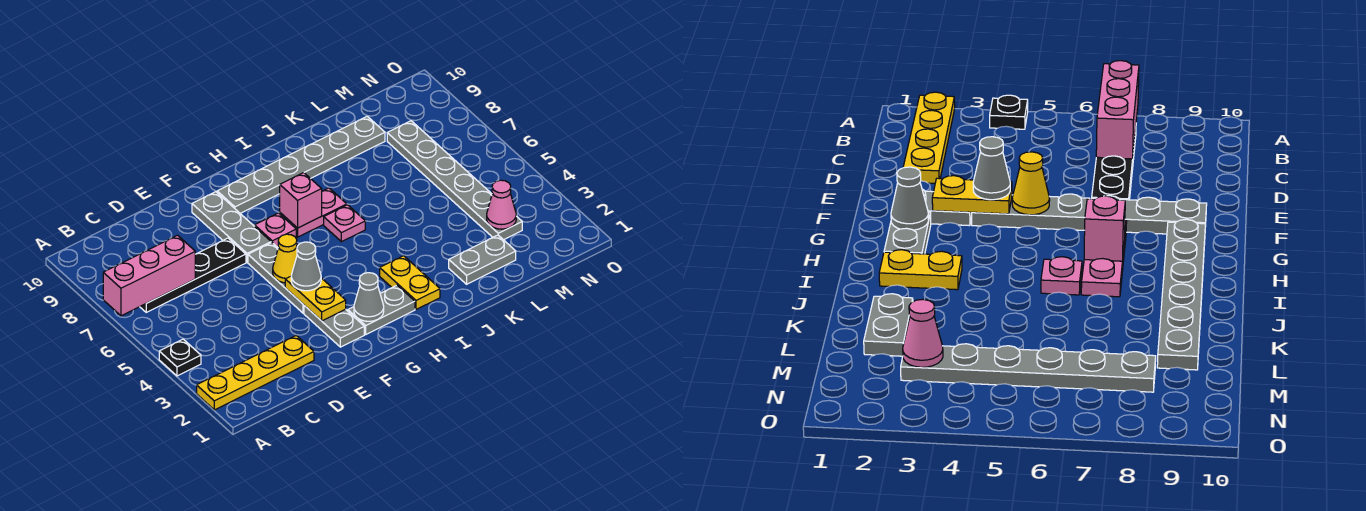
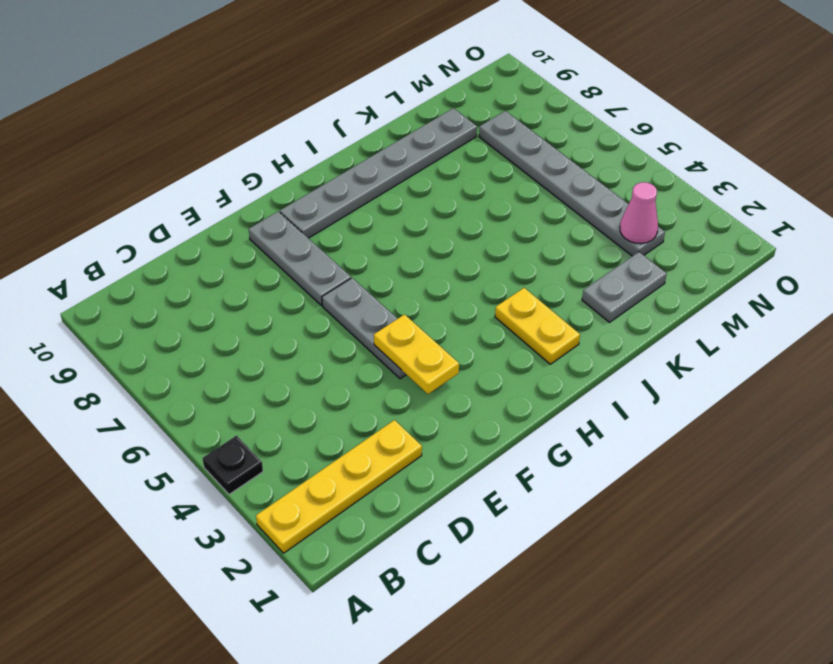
none -> black 1x4 plate [140,238,246,312]
none -> grey 1x2 plate [304,305,364,347]
none -> grey 1x2 plate [348,285,415,334]

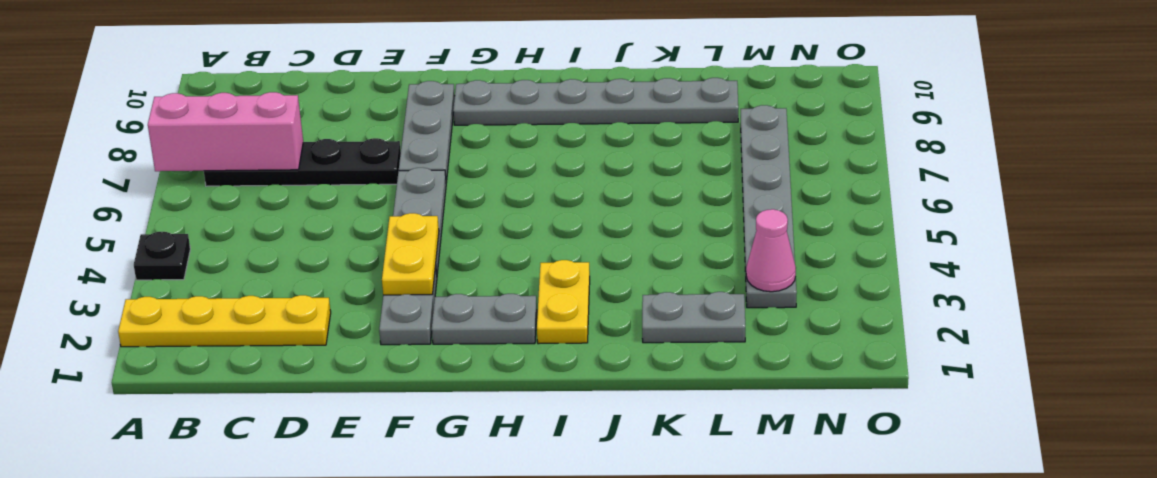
none -> pink 1x1 plate [255,213,296,247]
none -> pink 1x2 plate [280,188,347,237]
none -> pink 1x1 plate [324,205,365,242]

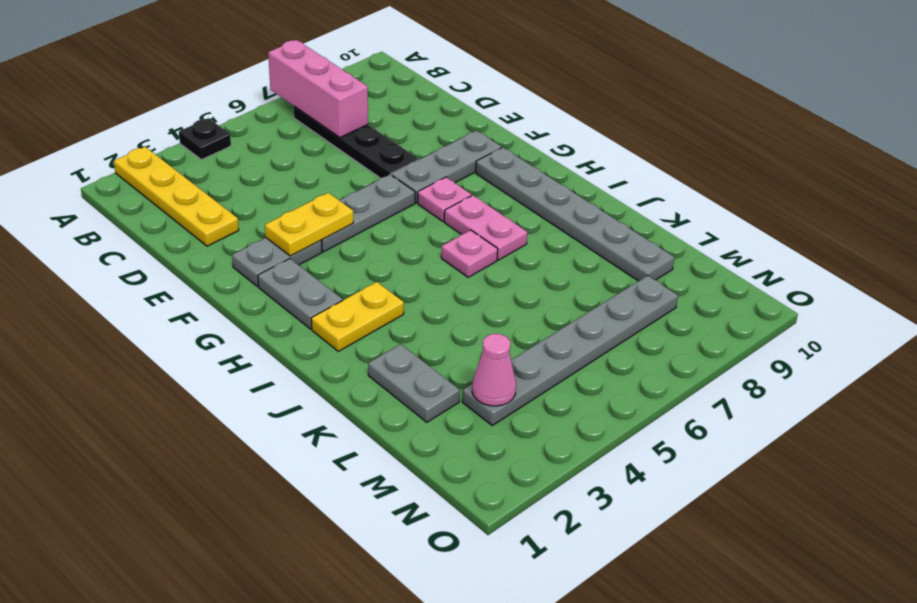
none -> yellow 1x1 cone [273,234,297,283]
none -> grey 1x1 cone [354,273,384,321]
none -> pink 1x1 brick [280,173,322,228]

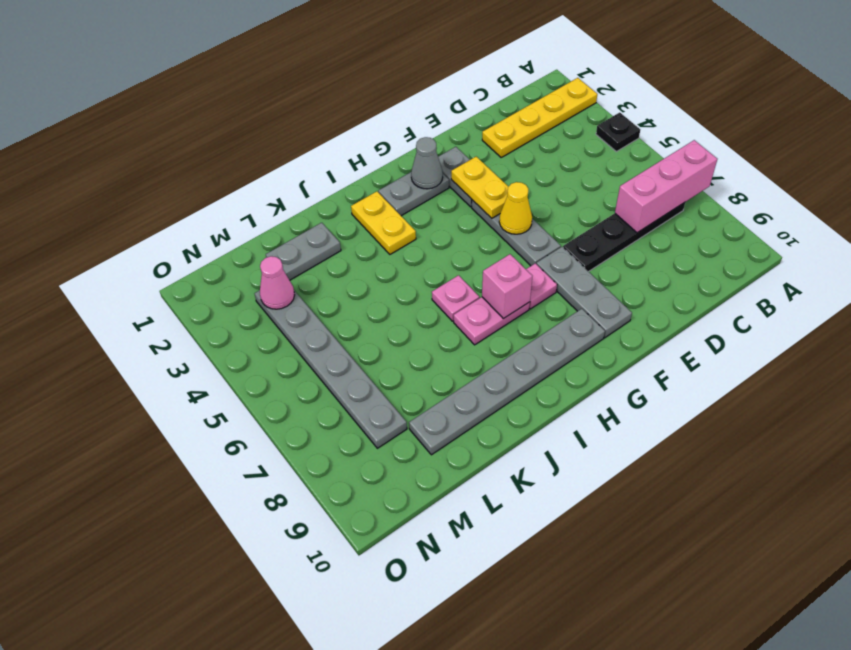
none -> grey 1x1 cone [291,242,321,291]

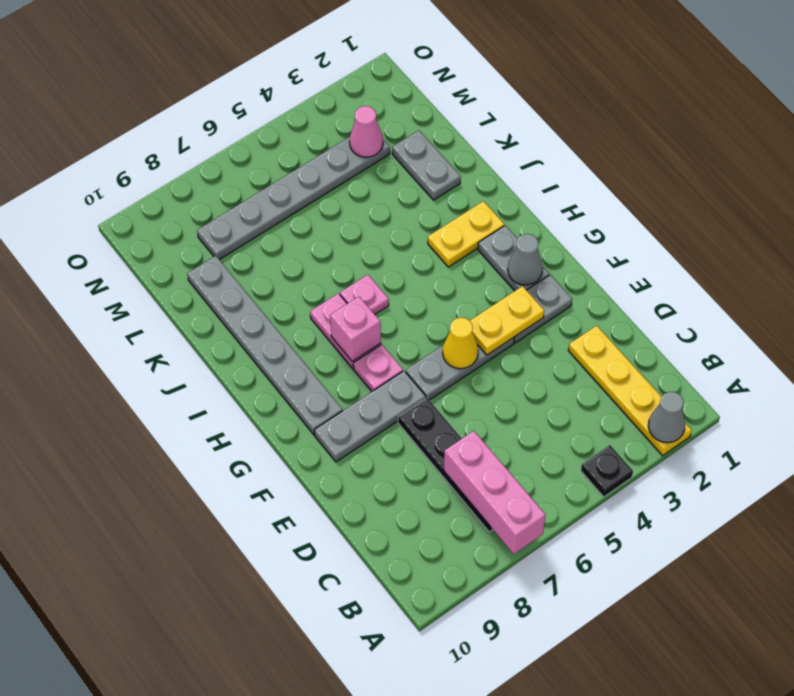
grey 1x1 cone [648,392,685,443] -> grey 1x1 cone moved to [291,242,321,291]

